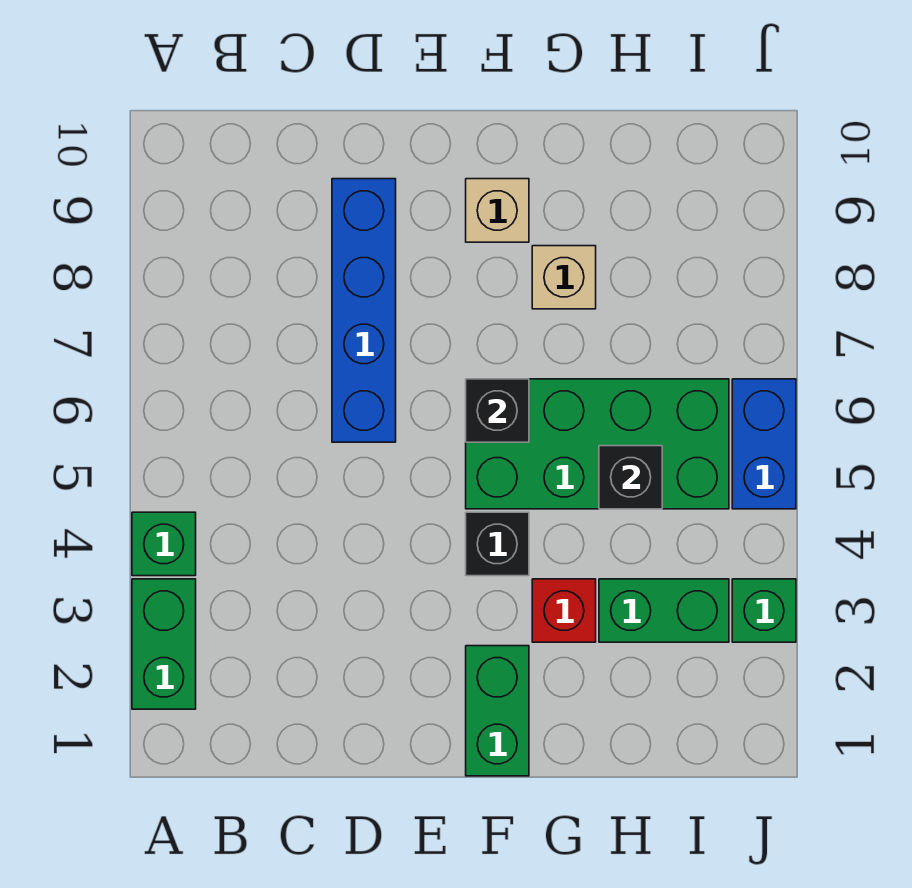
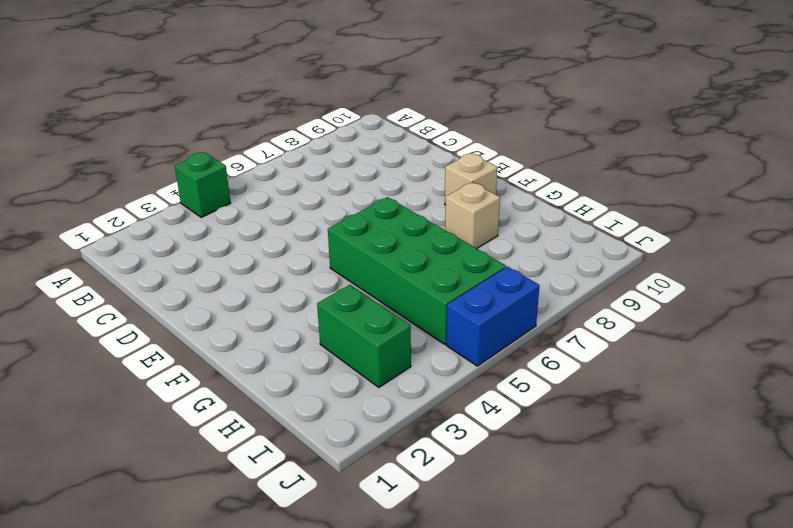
none -> green 1x2 brick [132,579,196,709]
none -> blue 1x4 brick [332,179,396,442]
none -> green 1x2 brick [466,646,529,776]

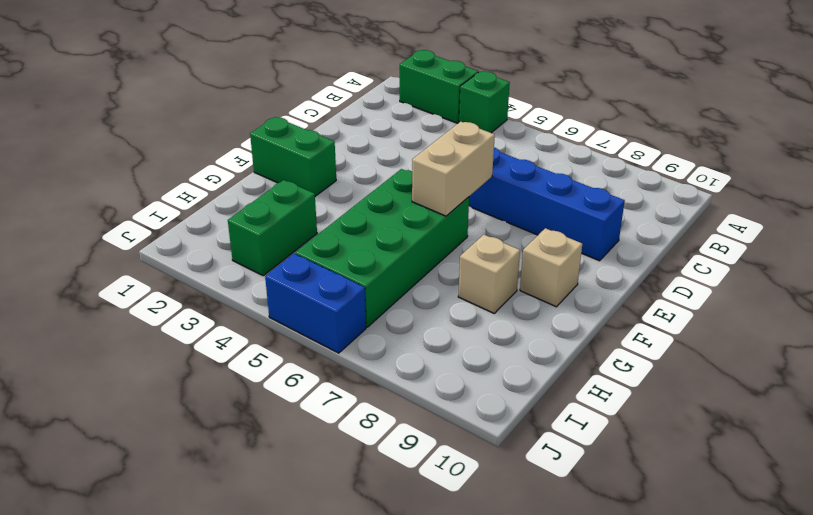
tan 1x2 brick [412,121,495,216] -> black 1x1 brick [466,379,529,442]
none -> black 1x1 brick [466,512,529,576]
none -> red 1x1 brick [532,579,596,642]
none -> green 1x1 brick [732,579,796,642]

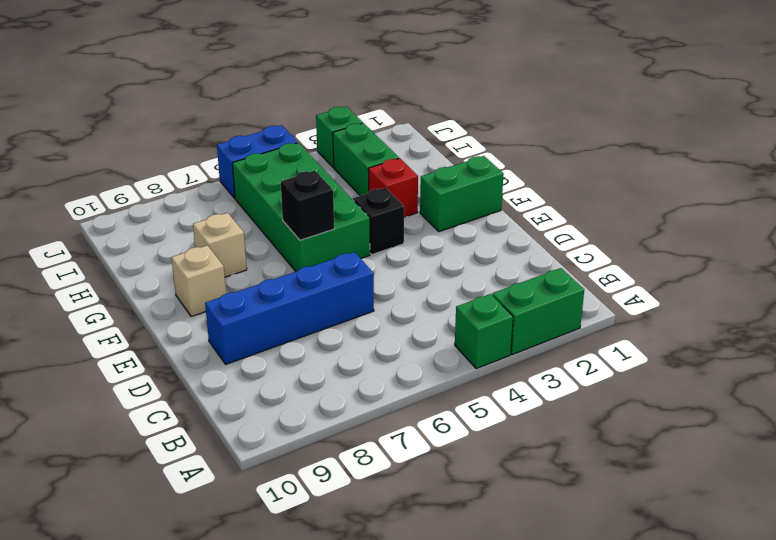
none -> black 1x1 brick [599,446,662,509]

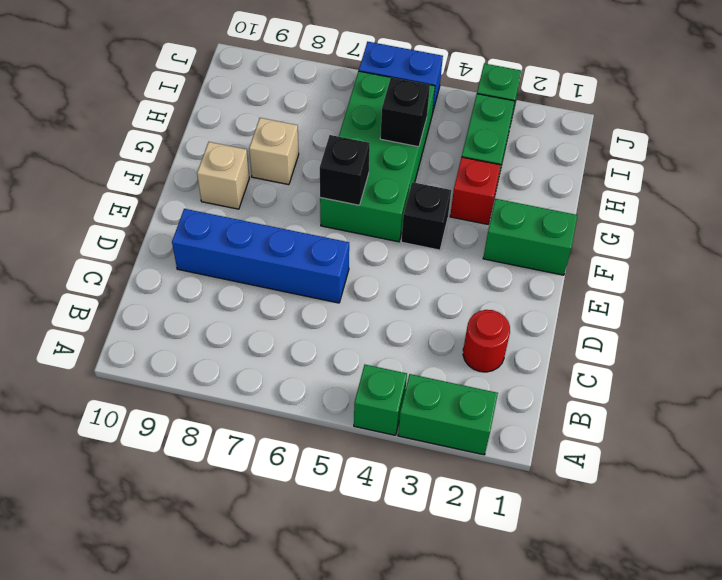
red 1x1 round brick [463,310,510,372] -> none

